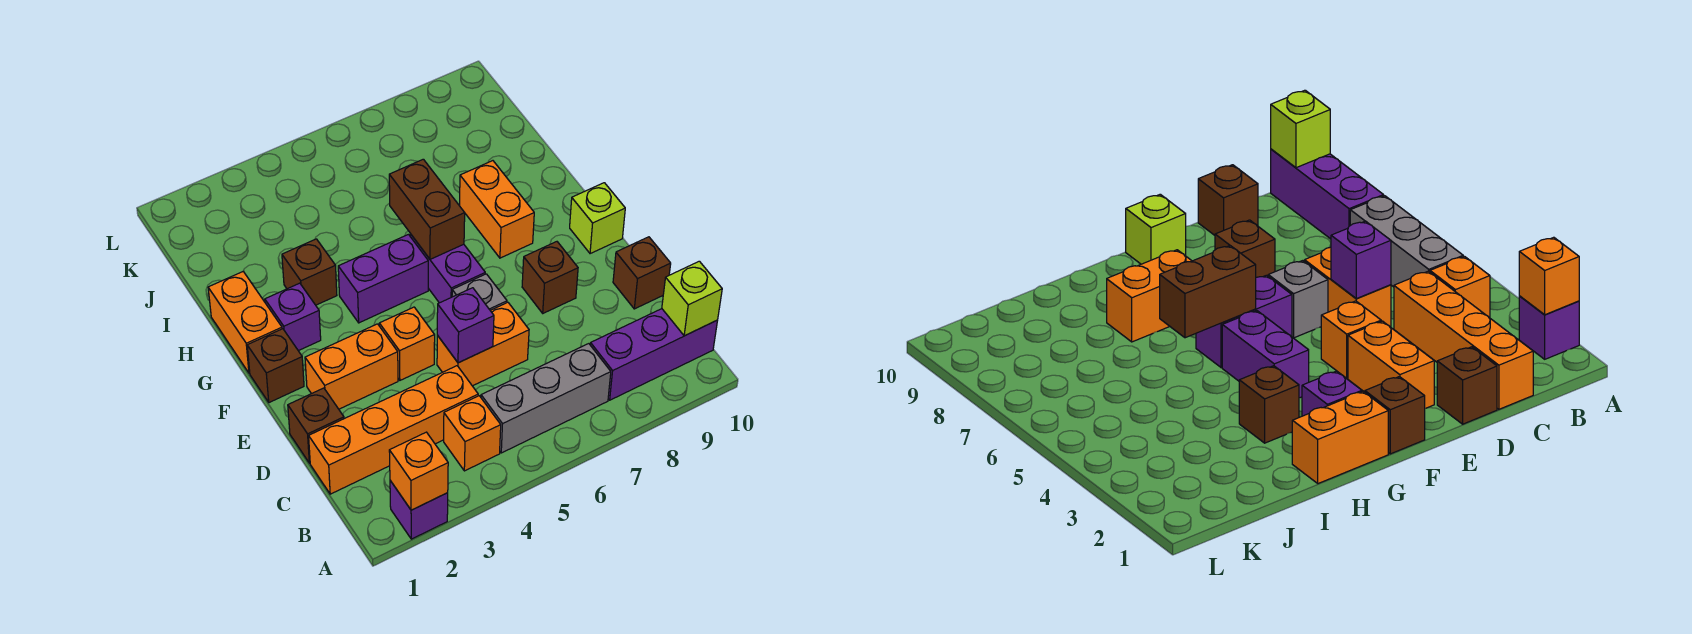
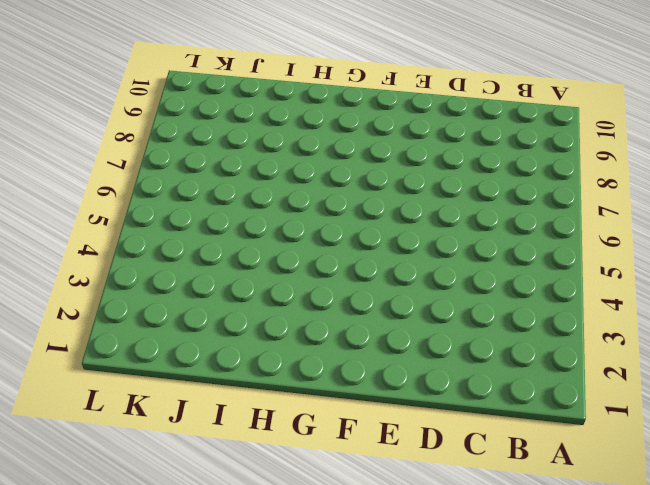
none -> purple 1x1 brick [390,481,448,539]
none -> orange 1x1 brick [444,396,501,471]
none -> grey 1x3 brick [481,344,611,453]

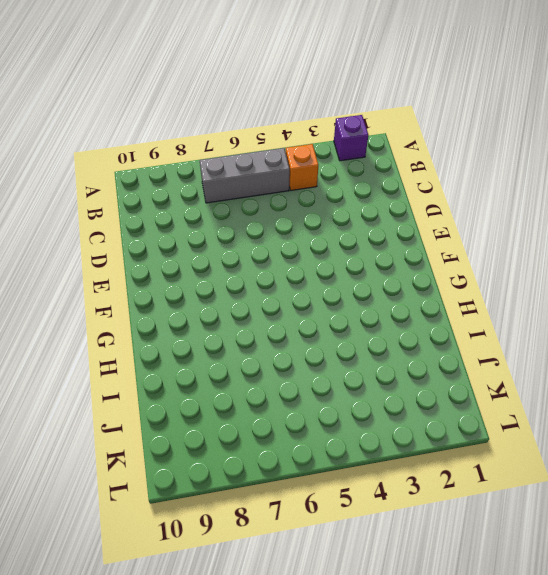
none -> purple 1x3 brick [590,309,718,400]
none -> orange 1x4 brick [309,366,478,494]
none -> brown 1x1 brick [288,388,344,463]

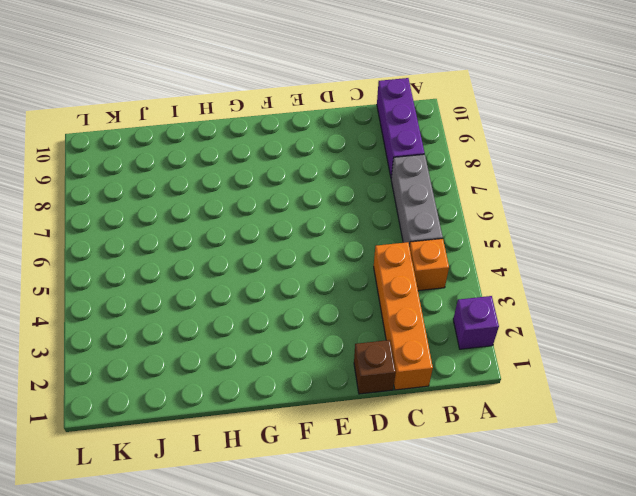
none -> orange 1x2 brick [437,302,529,386]
none -> brown 1x1 brick [613,237,671,309]
none -> orange 1x2 brick [305,324,398,409]

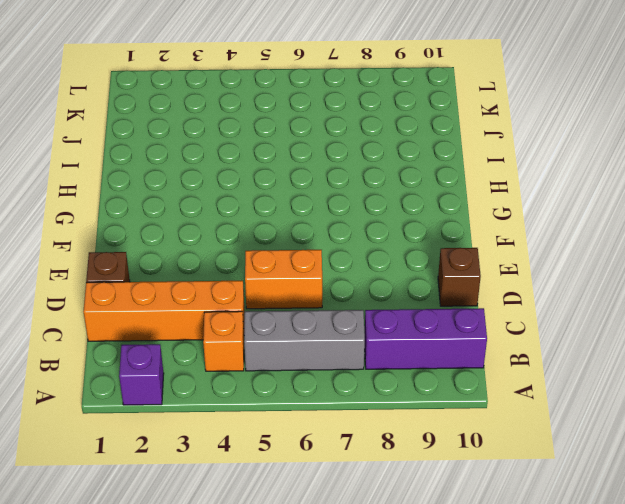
none -> orange 1x2 brick [305,324,398,409]
none -> orange 1x1 brick [379,307,435,380]
none -> grey 1x1 brick [452,274,507,310]

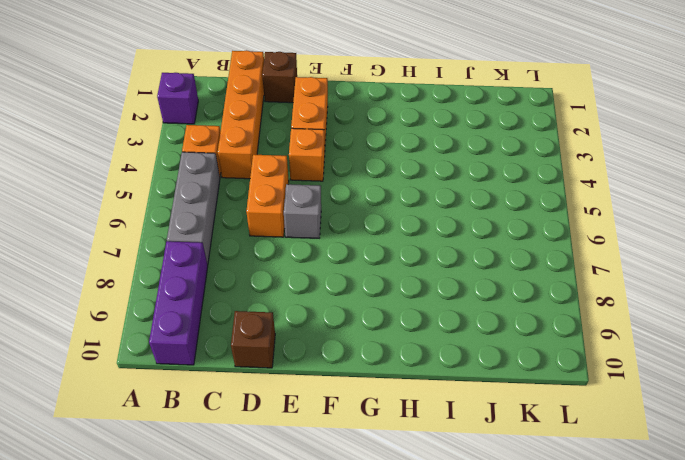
none -> brown 1x1 brick [522,242,578,313]
none -> brown 1x1 brick [247,329,304,403]
none -> purple 1x2 brick [410,234,485,303]

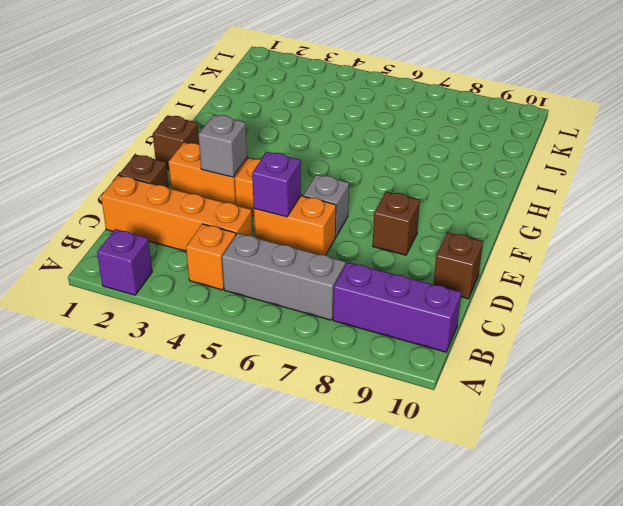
grey 1x1 brick [198,115,247,177] -> none
none -> purple 1x2 brick [410,234,485,303]
none -> lime 1x1 brick [570,183,625,254]
none -> orange 1x2 brick [208,271,282,373]

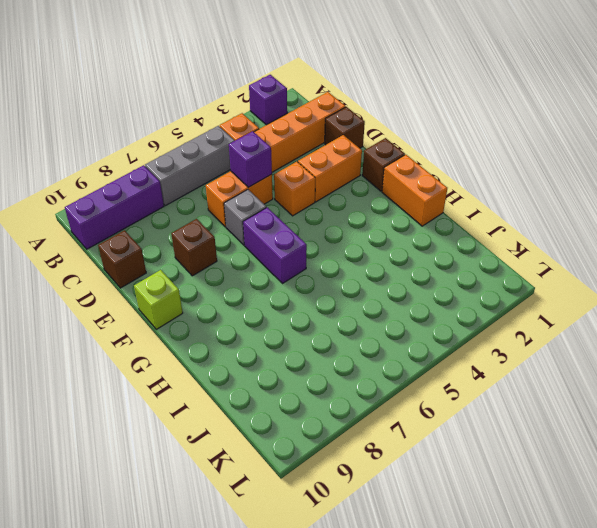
none -> purple 1x1 brick [265,283,321,351]
none -> purple 1x2 brick [338,234,428,323]
none -> orange 1x2 brick [460,161,534,258]

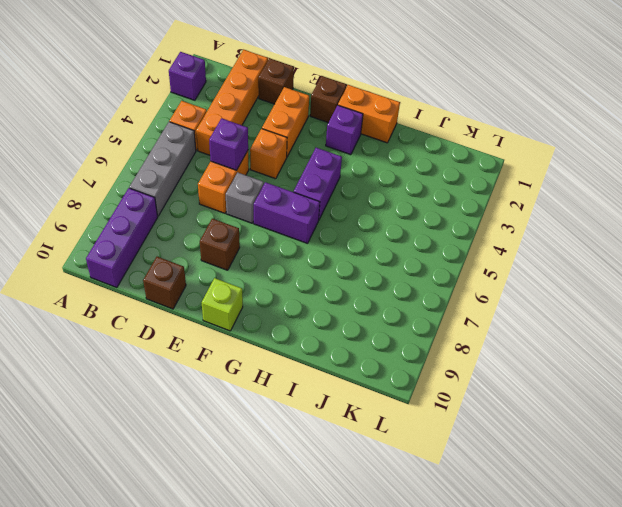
none -> orange 1x2 brick [460,161,534,258]
none -> brown 1x1 brick [282,239,337,305]
none -> orange 1x1 brick [389,432,448,510]

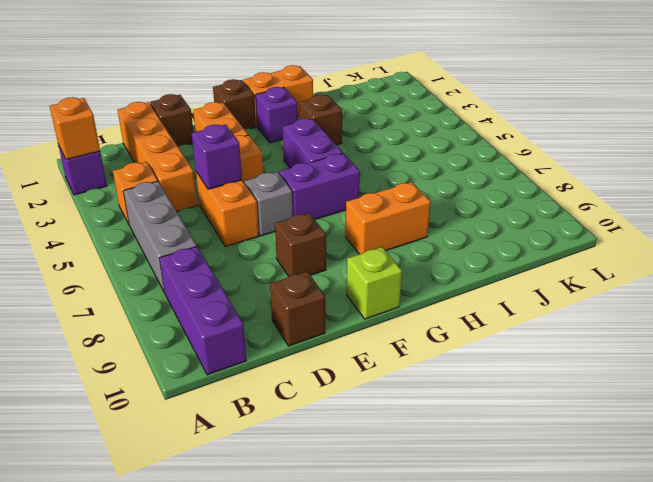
none -> lime 1x1 brick [662,261,722,336]
none -> brown 1x2 brick [389,159,465,259]

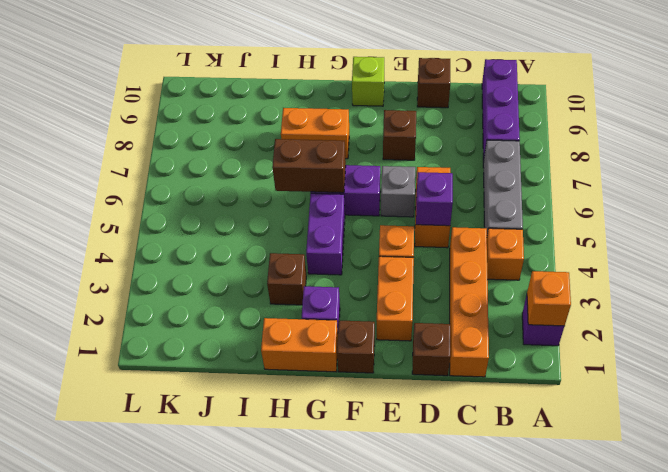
none -> lime 1x1 brick [662,261,722,336]

